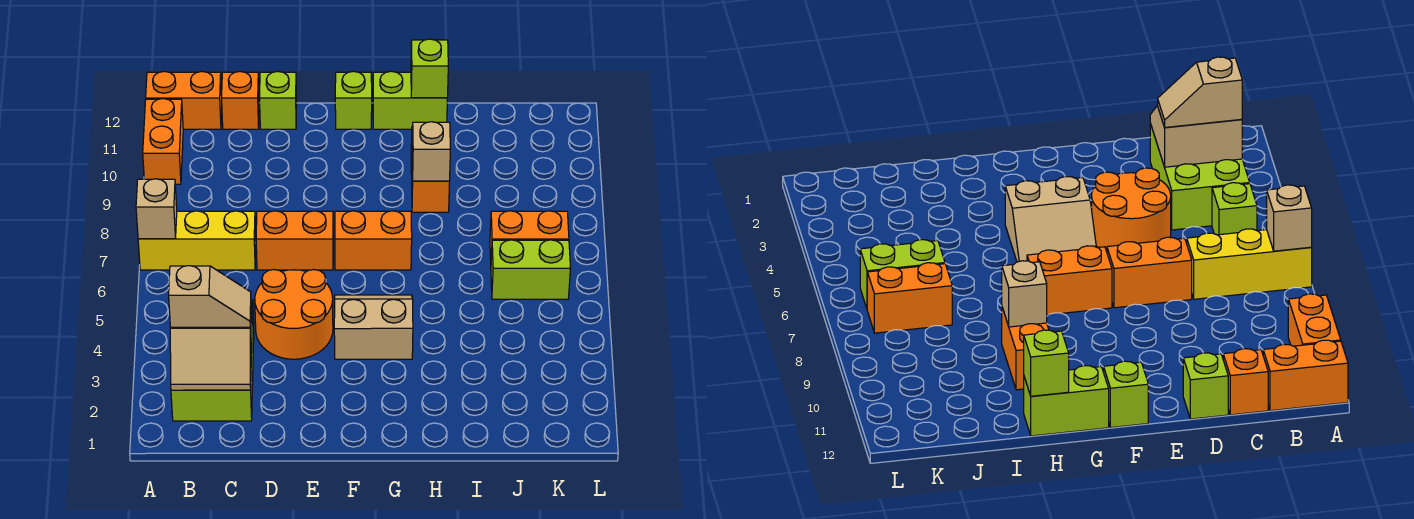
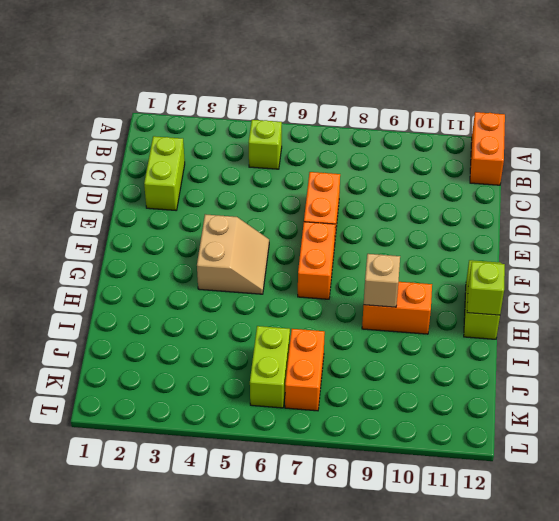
lime 1x2 brick [144,136,185,210] -> lime 2x3 brick [171,300,254,421]
none -> yellow 1x3 brick [138,211,256,270]
none -> orange 1x2 brick [143,99,183,184]
none -> orange 1x1 brick [222,72,259,129]

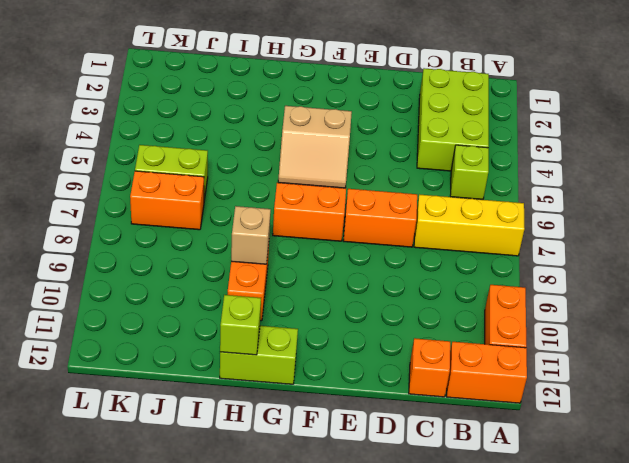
none -> orange 2x2 round brick [255,270,333,359]
none -> lime 1x1 brick [260,71,297,129]
none -> lime 1x1 brick [335,71,372,129]

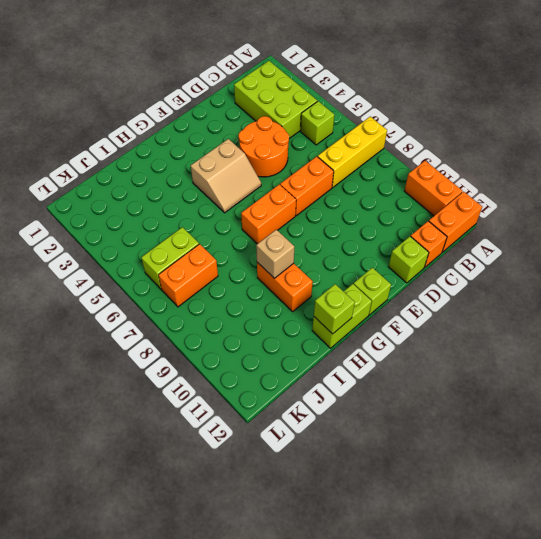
none -> tan 1x1 brick [136,179,177,239]
none -> tan 2x2 slope [170,312,252,390]
none -> tan 1x2 slope [169,266,251,327]

